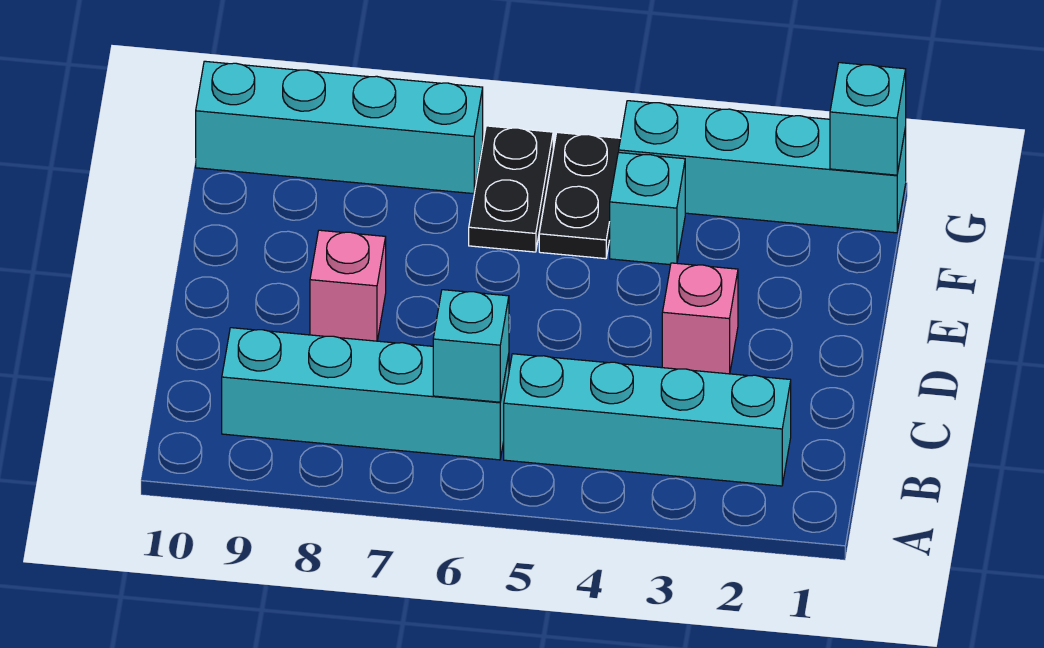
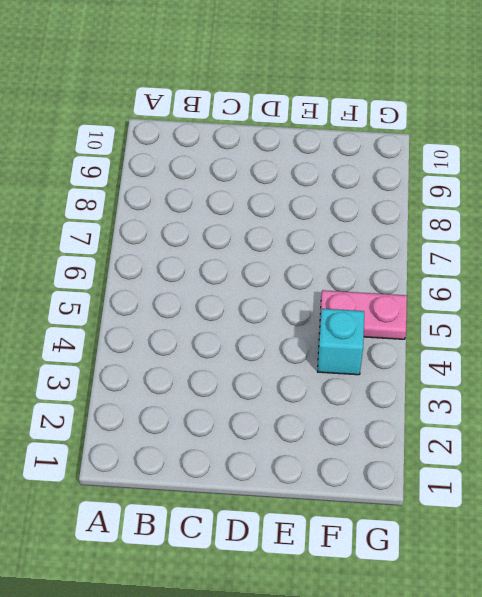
pink 1x2 plate [320,290,407,339] -> black 1x2 plate [539,132,621,259]
none -> cyan 1x4 brick [504,354,791,486]
none -> cyan 1x4 brick [222,328,509,460]

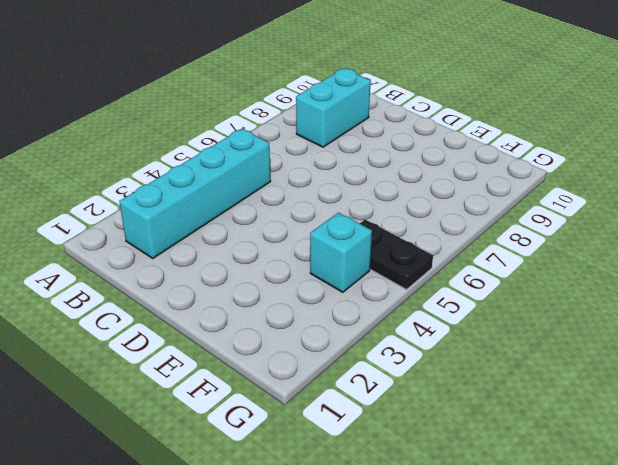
cyan 1x2 brick [296,69,371,147] -> cyan 1x4 brick [222,328,509,460]
none -> pink 1x1 brick [662,263,738,374]
none -> pink 1x1 brick [310,230,386,341]

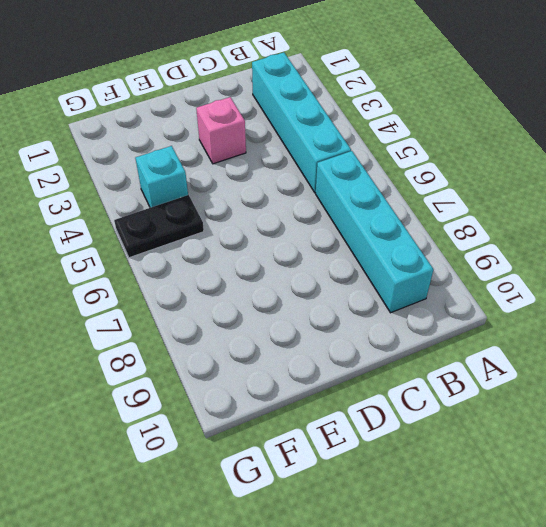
none -> pink 1x1 brick [310,230,386,341]
none -> black 1x2 plate [469,126,553,252]

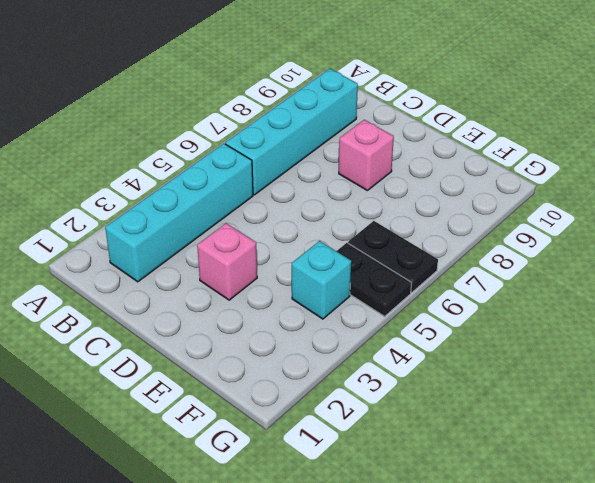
none -> cyan 1x4 brick [619,101,906,233]
none -> cyan 1x4 brick [196,61,483,194]

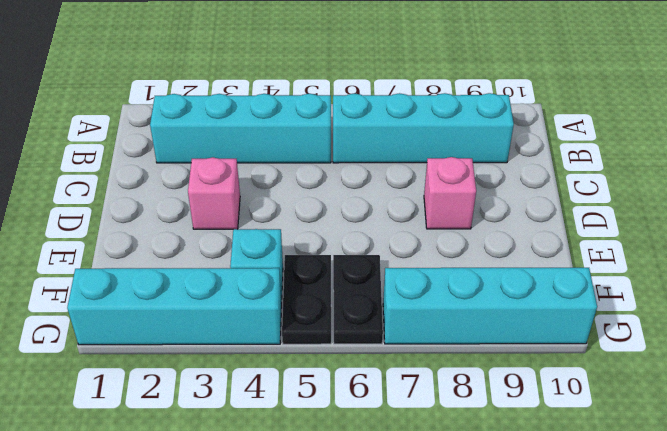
none -> cyan 1x1 brick [433,290,509,402]
none -> cyan 1x1 brick [830,63,906,175]

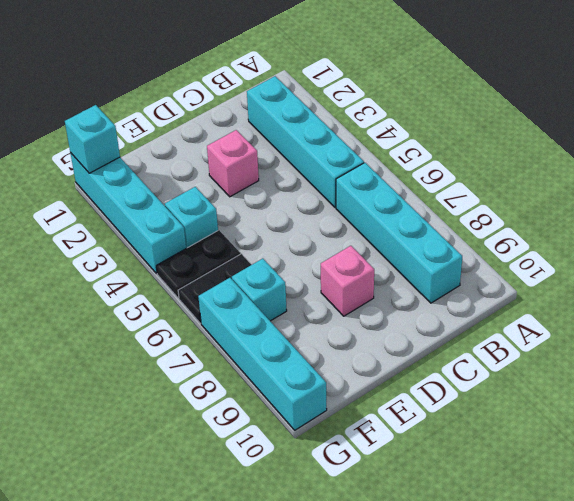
cyan 1x1 brick [232,259,287,321] -> cyan 1x1 brick moved to [433,290,509,402]

